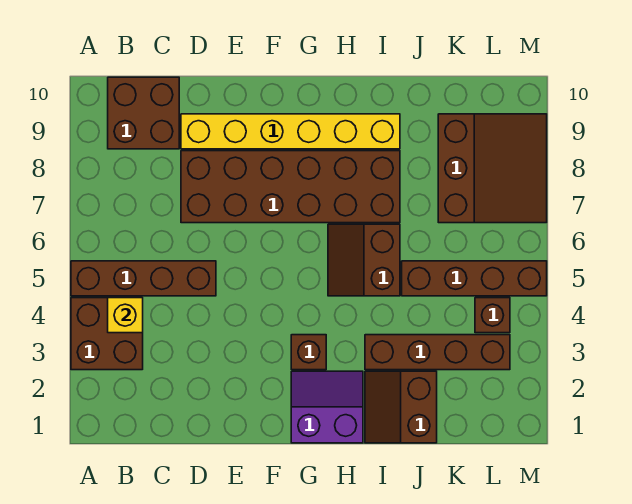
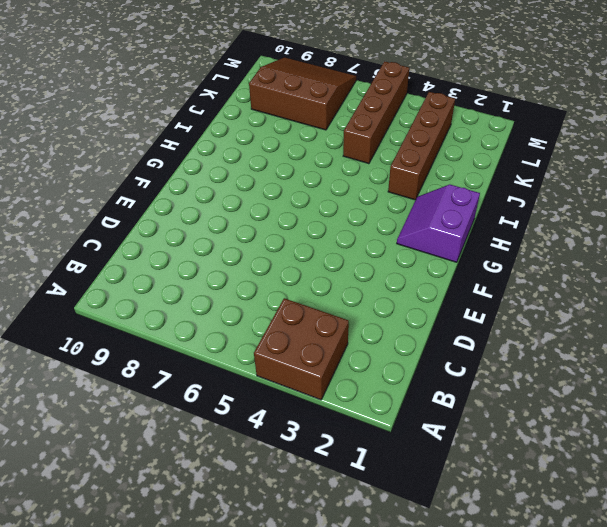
none -> brown 1x4 brick [71,261,216,296]
none -> brown 2x2 brick [108,77,179,149]
none -> brown 2x6 brick [181,151,400,223]

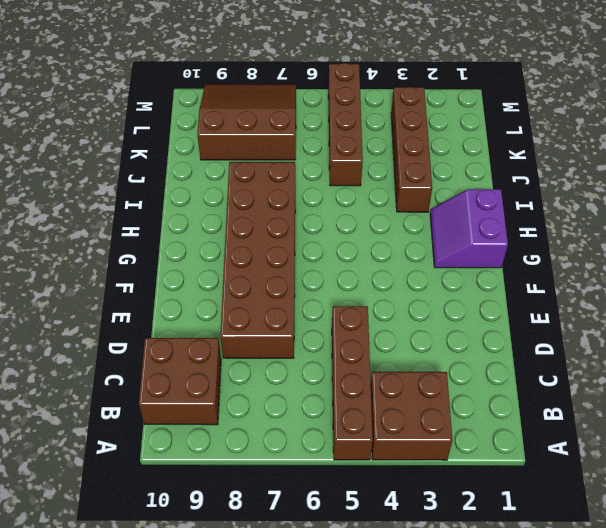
none -> yellow 1x6 brick [181,114,400,149]
none -> brown 1x1 brick [291,335,326,370]
none -> brown 2x2 slope [328,224,400,296]

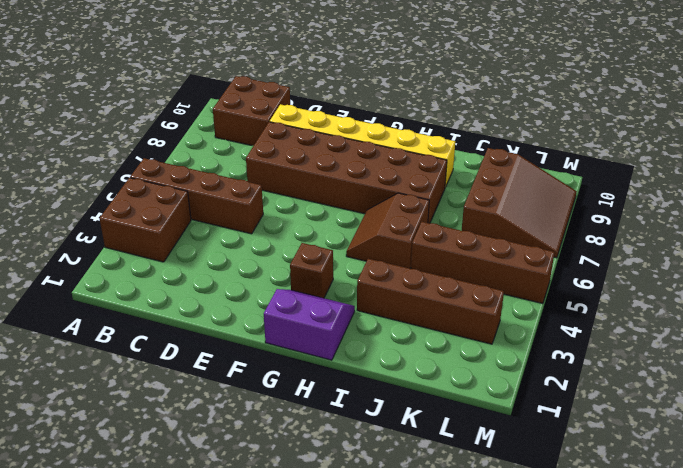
none -> brown 2x2 slope [365,371,437,443]
none -> brown 1x1 brick [475,298,510,333]
none -> yellow 1x1 brick [108,298,143,333]

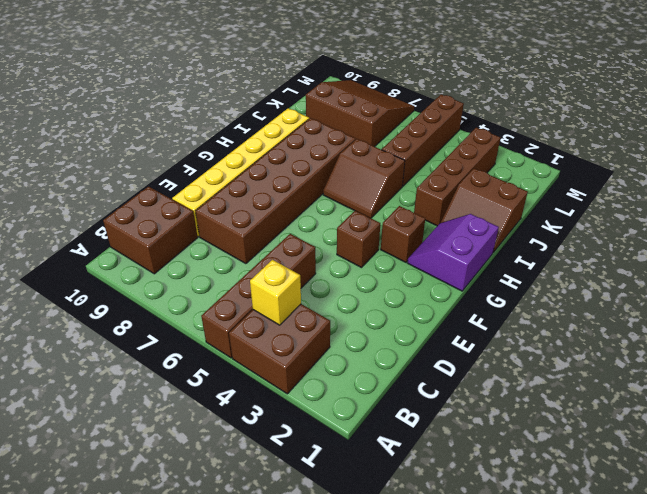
brown 1x1 brick [337,211,380,268] -> brown 1x1 brick moved to [475,298,510,333]

